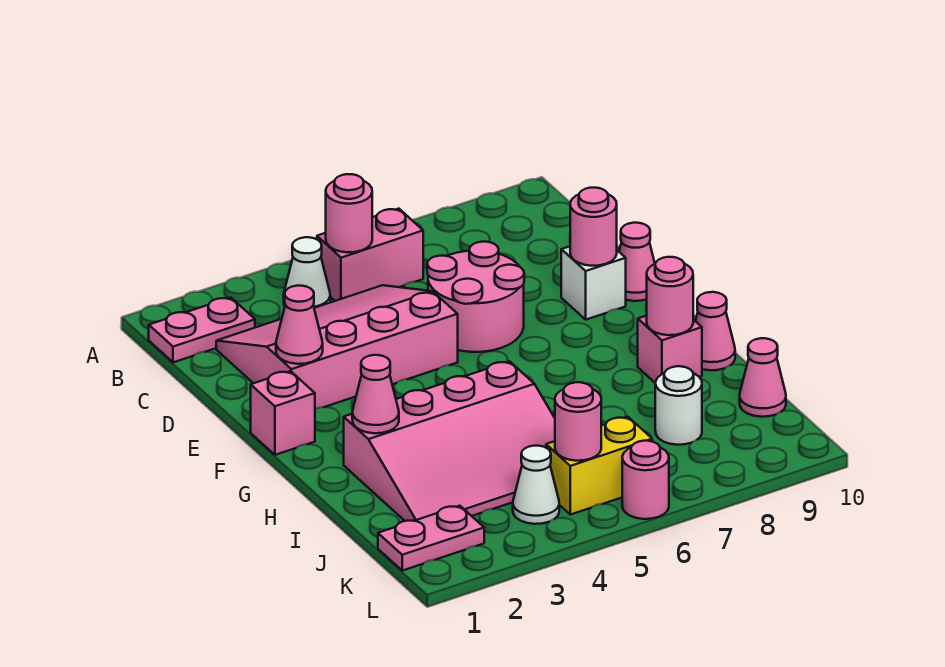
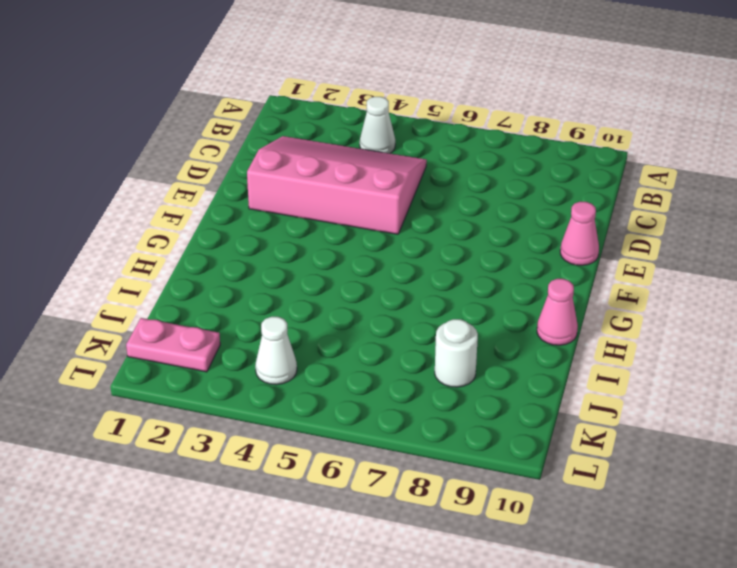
none -> pink 1x2 plate [149,297,255,362]
none -> pink 1x2 brick [317,209,423,301]
none -> pink 2x2 round brick [427,242,524,352]

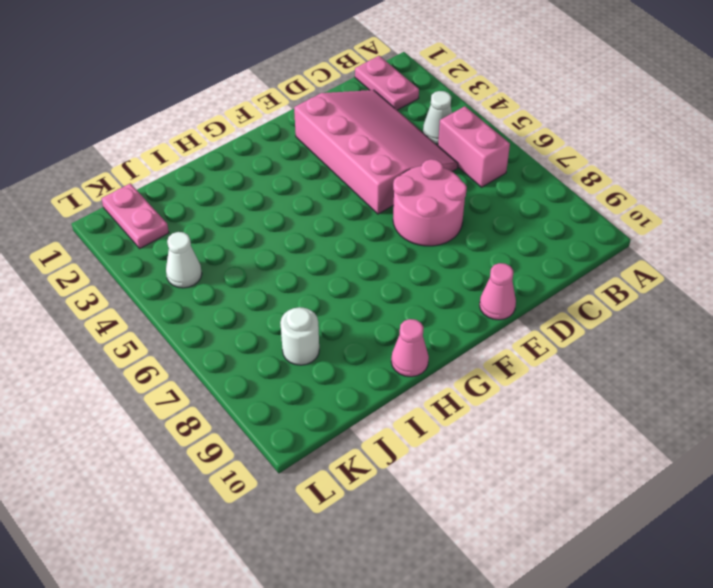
none -> white 1x1 brick [561,246,626,320]
none -> pink 1x1 brick [251,371,315,455]
none -> pink 3x4 slope [344,361,555,521]

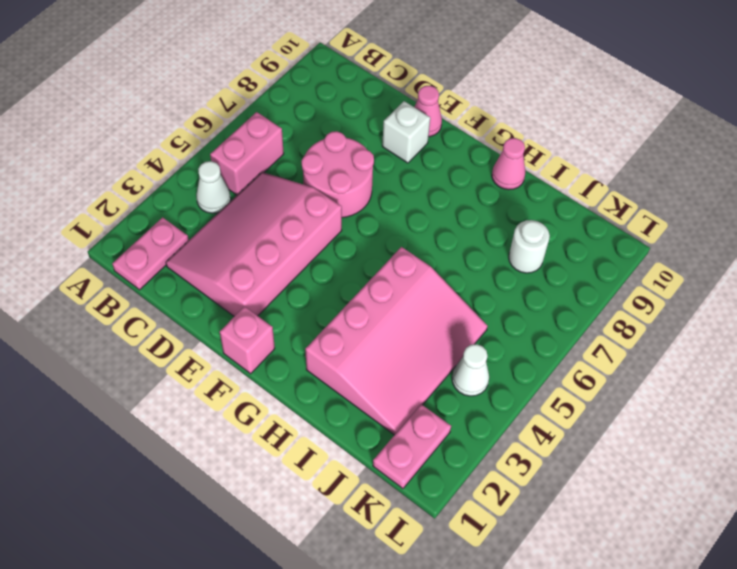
none -> pink 1x1 brick [638,316,702,382]
none -> pink 1x1 cone [740,338,786,417]
none -> yellow 1x2 brick [546,417,652,515]

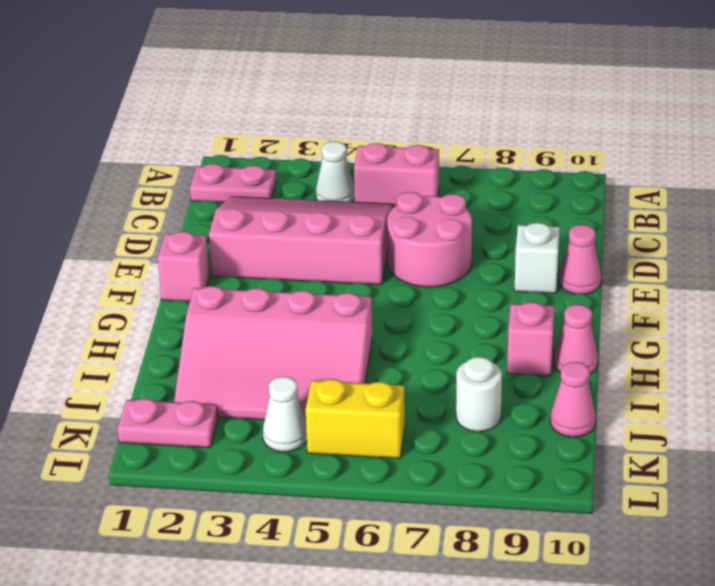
none -> pink 1x1 round brick [622,441,669,519]
none -> pink 1x1 round brick [326,174,372,252]
none -> pink 1x1 cone [276,286,323,364]

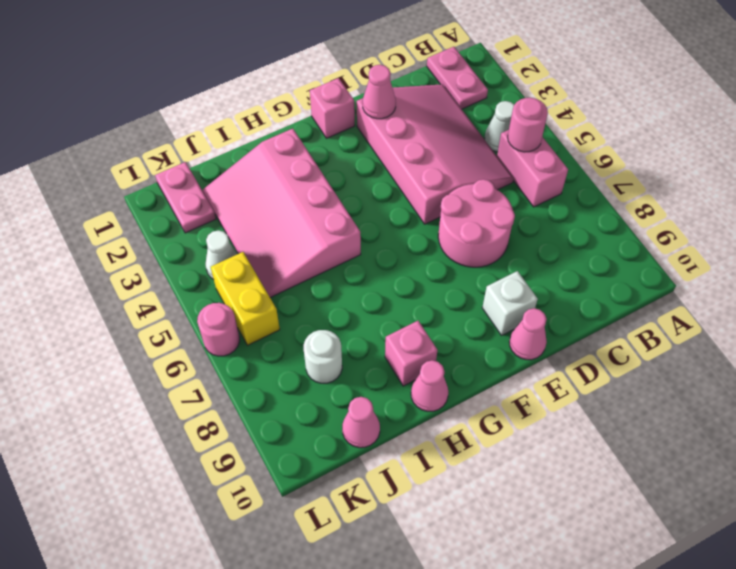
none -> pink 1x1 round brick [570,188,617,266]
none -> pink 1x1 cone [352,355,399,433]
none -> pink 1x1 round brick [647,257,693,335]

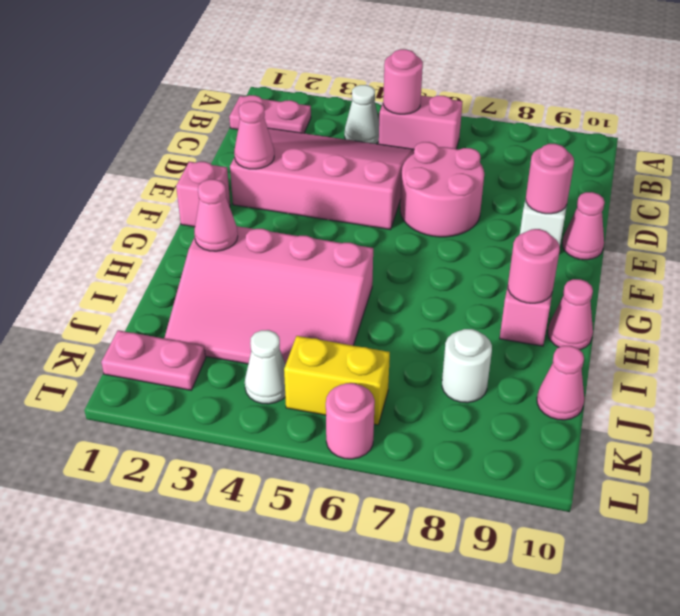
none -> pink 1x1 round brick [555,382,601,461]

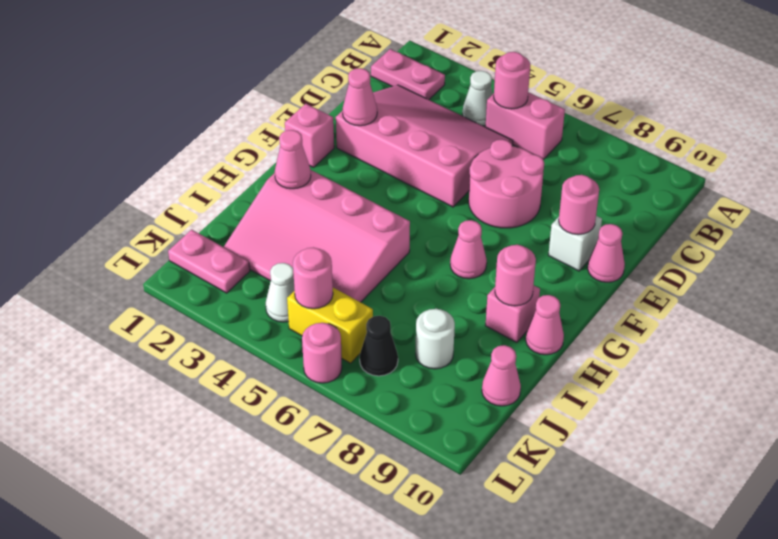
pink 1x1 cone [450,220,487,279] -> none
black 1x1 cone [360,316,398,376] -> none

